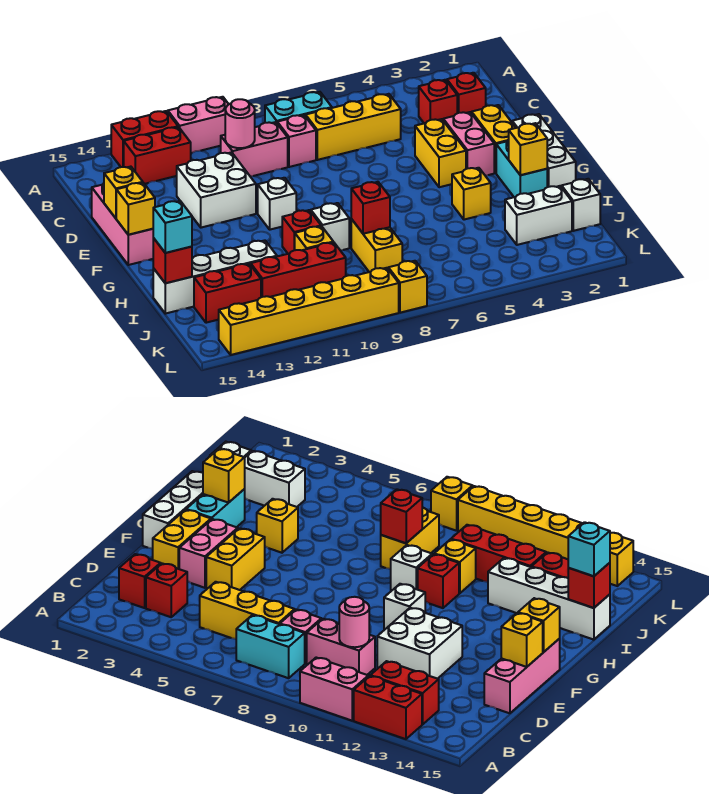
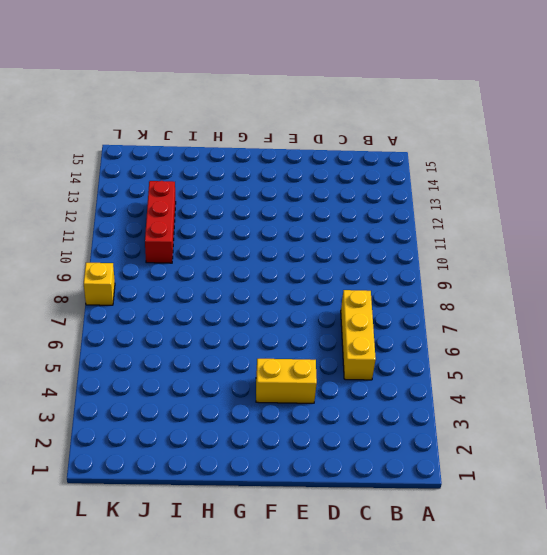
none -> pink 1x2 brick [168,97,229,153]
none -> red 1x2 brick [111,111,178,167]
none -> cyan 1x2 brick [265,92,332,123]
none -> red 1x2 brick [124,127,191,184]

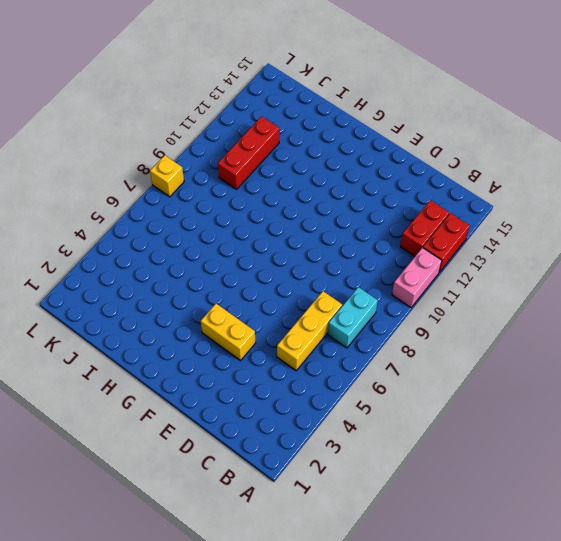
none -> red 1x1 brick [447,73,486,114]
none -> red 1x1 brick [419,80,457,123]
none -> pink 1x1 brick [277,115,316,167]
none -> pink 1x2 brick [221,122,288,176]

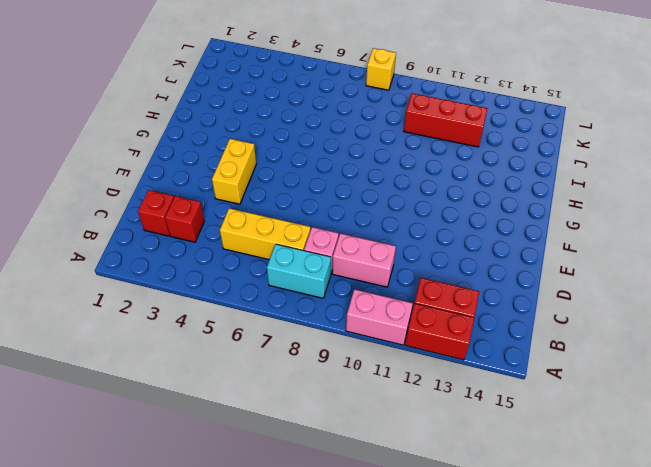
none -> white 2x2 brick [177,152,256,228]
none -> pink 1x3 brick [92,183,153,265]
none -> yellow 1x2 brick [472,105,516,173]
none -> pink 1x2 brick [443,112,494,175]

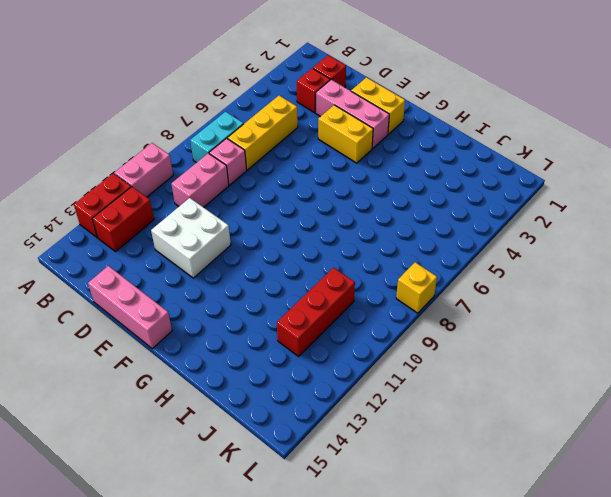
pink 1x3 brick [316,80,389,148] -> pink 1x2 brick [443,112,494,175]
none -> white 1x3 brick [512,114,576,187]
none -> white 1x1 brick [258,178,296,230]
none -> cyan 1x2 brick [496,140,547,197]
none -> yellow 1x1 brick [452,168,491,220]

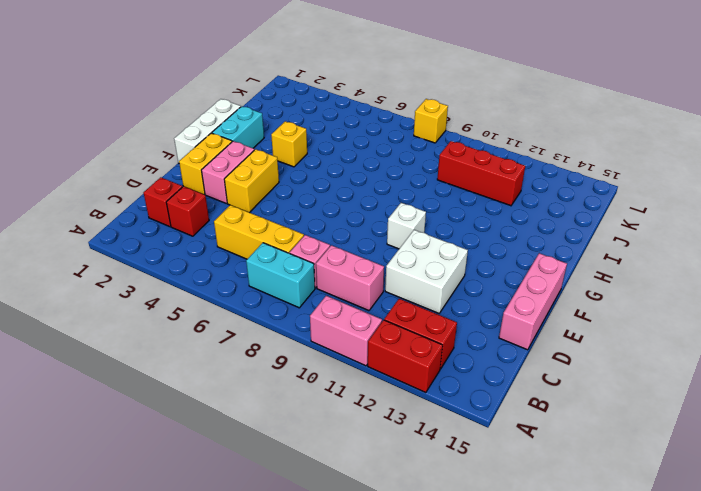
none -> white 1x1 brick [311,203,349,250]
none -> red 1x1 brick [282,210,321,254]
none -> yellow 1x2 brick [351,219,402,272]
none -> yellow 1x1 brick [295,226,333,250]

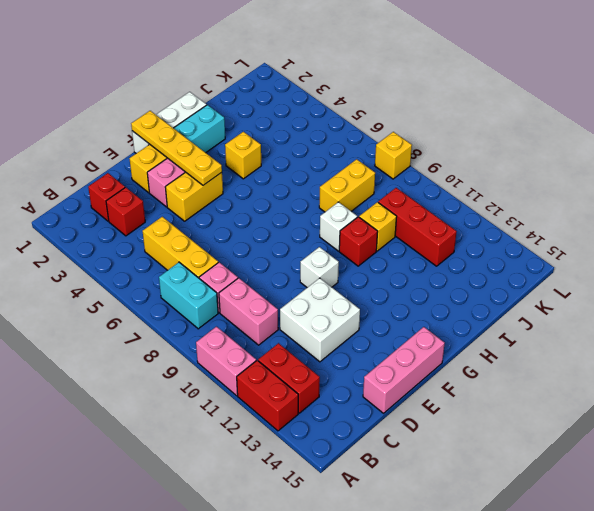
yellow 1x4 plate [131,111,222,185] -> none
none -> white 1x4 brick [153,240,277,314]
none -> white 1x1 brick [562,179,600,231]
none -> white 1x2 brick [505,186,572,245]
none -> red 1x2 brick [194,264,261,323]

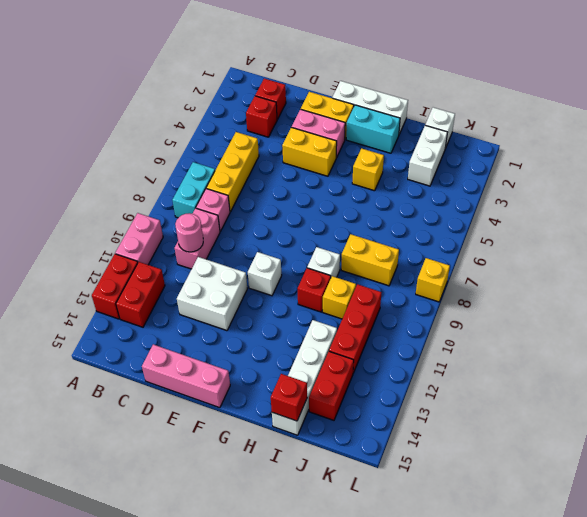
none -> yellow 1x6 brick [219,268,399,355]
none -> yellow 1x1 brick [104,167,143,218]
none -> yellow 1x1 brick [116,183,155,235]
none -> yellow 1x1 brick [509,123,547,175]

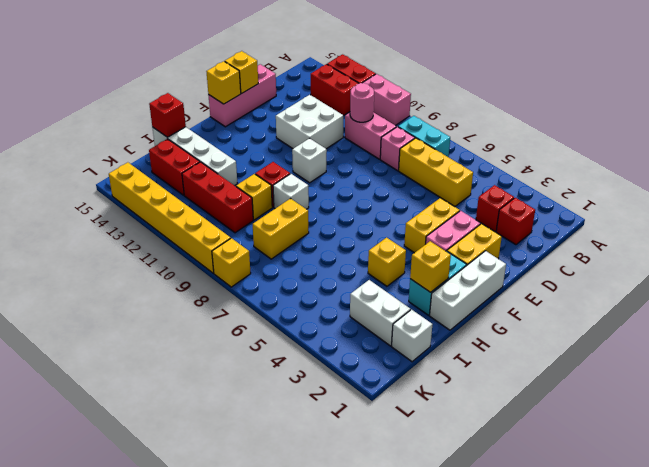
none -> red 1x1 brick [351,182,390,234]
none -> cyan 1x1 brick [153,201,192,253]

